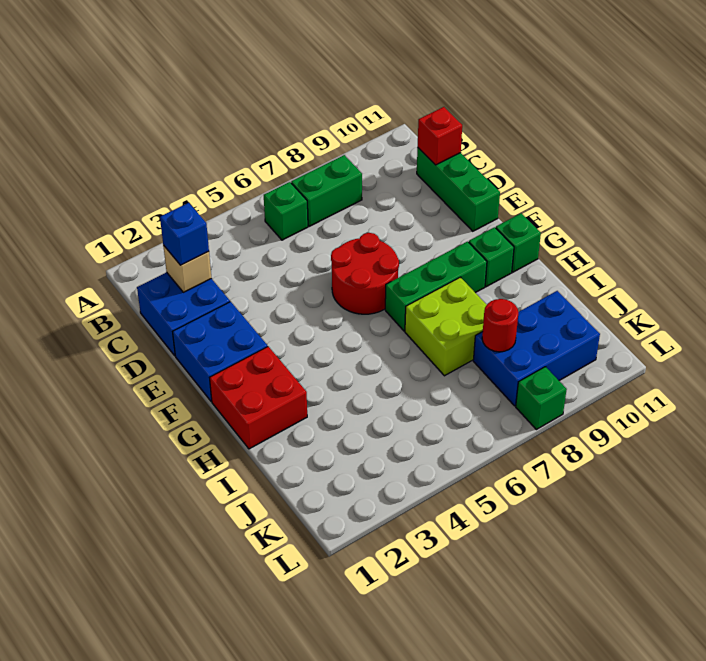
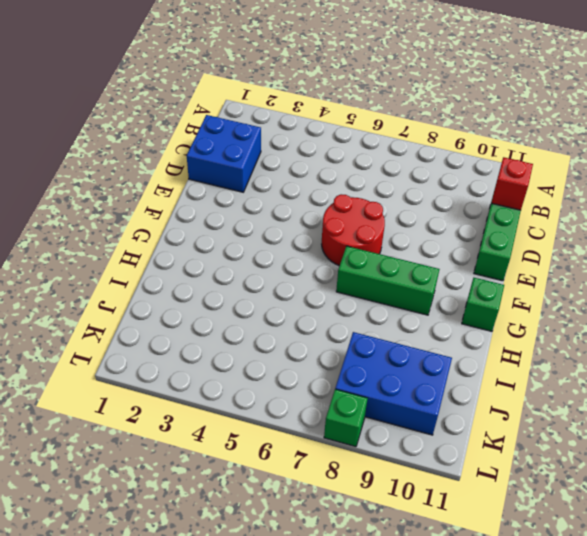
none -> green 1x1 brick [264,182,308,240]
none -> green 1x2 brick [291,155,362,226]
none -> blue 2x2 brick [173,302,268,402]

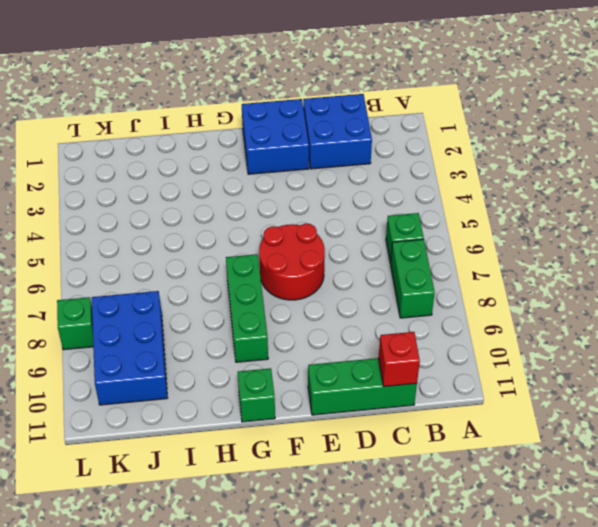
none -> red 2x2 brick [210,347,307,449]
none -> green 1x1 brick [469,227,514,287]
none -> lime 2x2 brick [405,277,487,376]

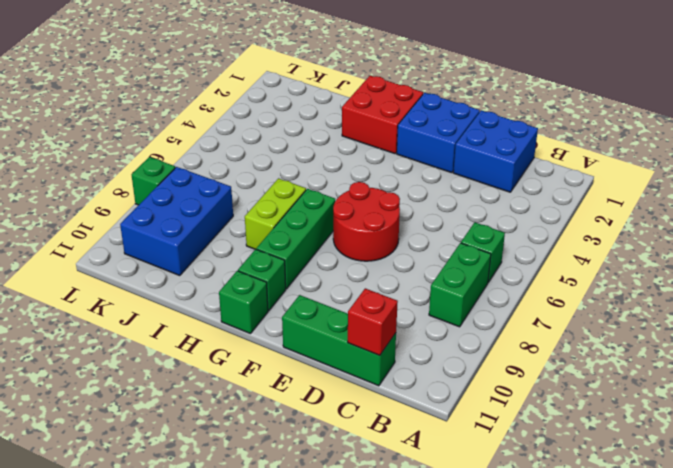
lime 1x2 brick [245,178,306,249] -> lime 2x2 brick [405,277,487,376]
none -> tan 1x1 brick [163,245,211,292]
none -> red 1x1 round brick [482,299,518,352]
none -> blue 1x1 brick [160,203,209,265]

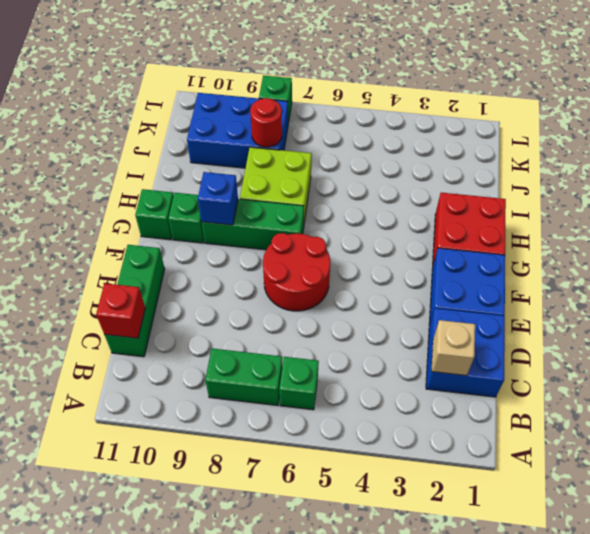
blue 1x1 brick [198,172,238,225] -> blue 1x1 brick moved to [160,203,209,265]

